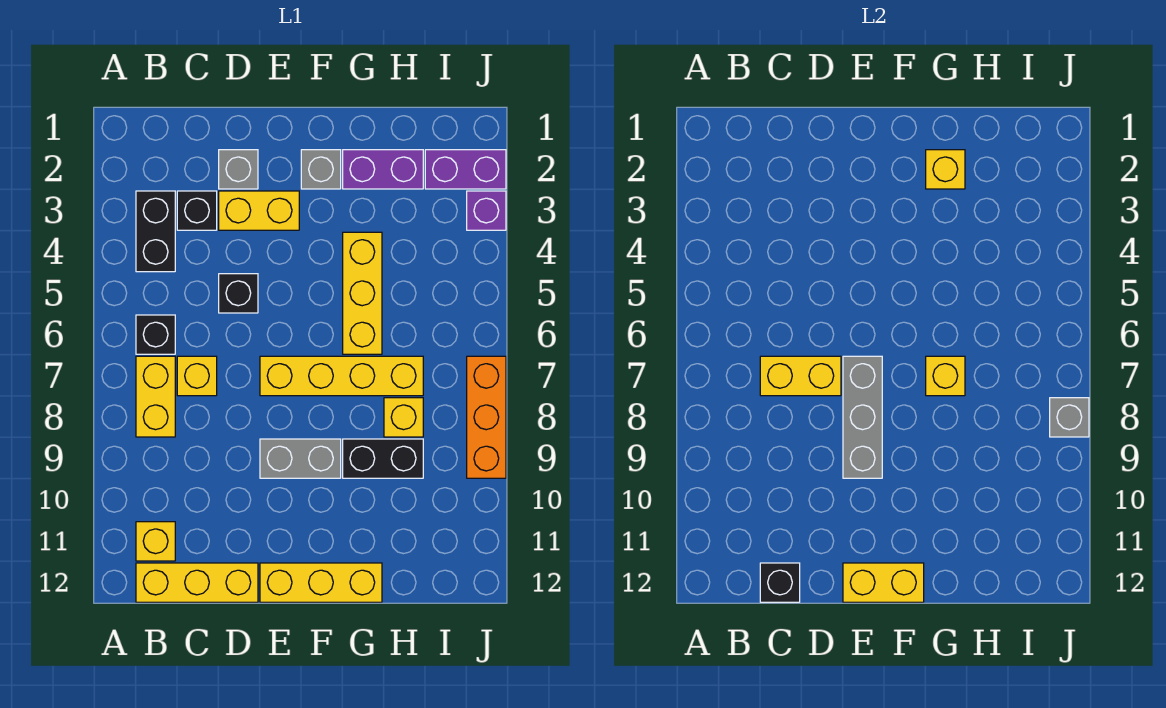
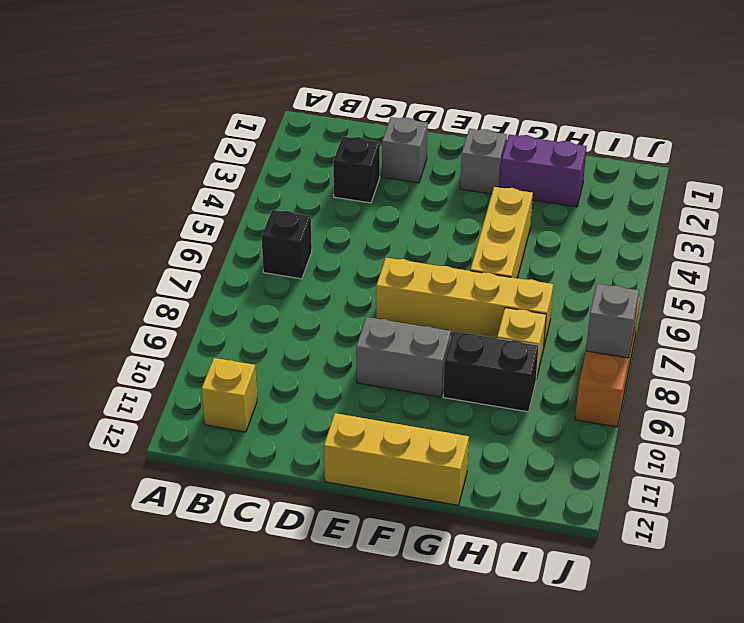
none -> black 1x2 brick [136,191,175,272]
none -> yellow 1x2 brick [136,356,175,437]
none -> yellow 1x3 brick [136,563,258,602]

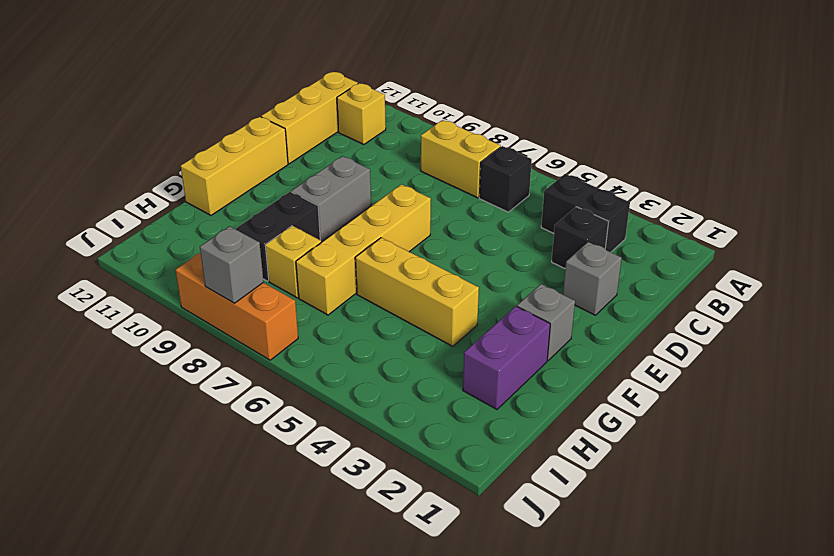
none -> yellow 1x1 brick [177,356,217,396]
none -> yellow 1x2 brick [219,191,299,230]
none -> black 1x1 brick [219,274,258,313]

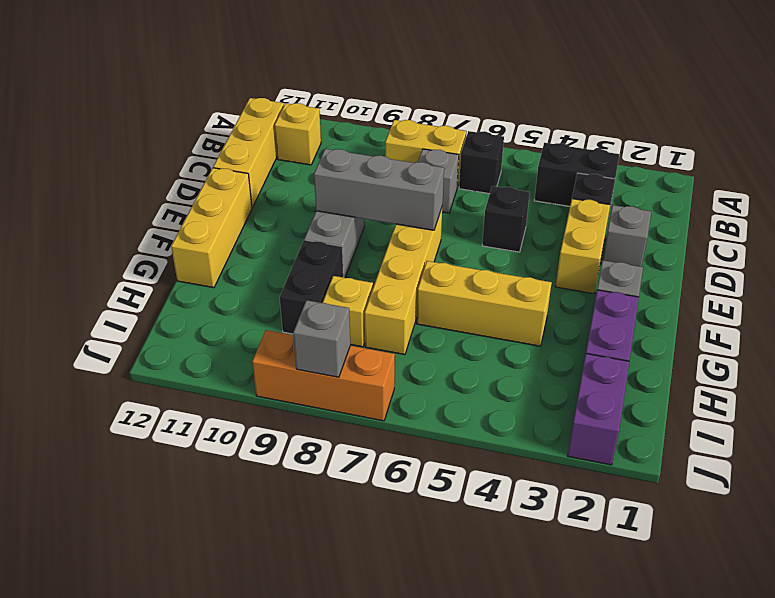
grey 1x1 brick [418,149,459,213] -> yellow 1x1 brick [177,356,217,396]
none -> purple 1x1 brick [467,191,506,230]
none -> yellow 1x2 brick [760,356,841,396]
none -> black 1x1 brick [760,563,800,602]

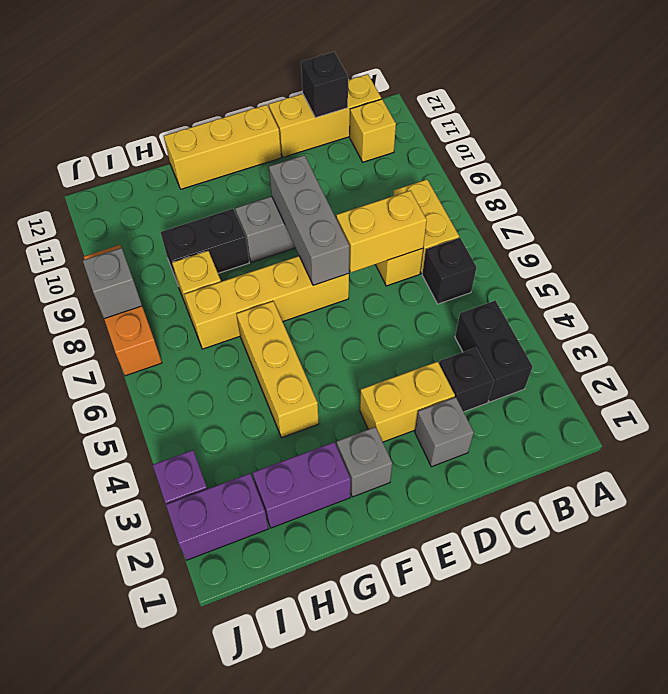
none -> black 1x1 brick [219,274,258,313]
none -> yellow 1x2 brick [843,563,924,602]
none -> yellow 1x1 brick [926,150,965,189]

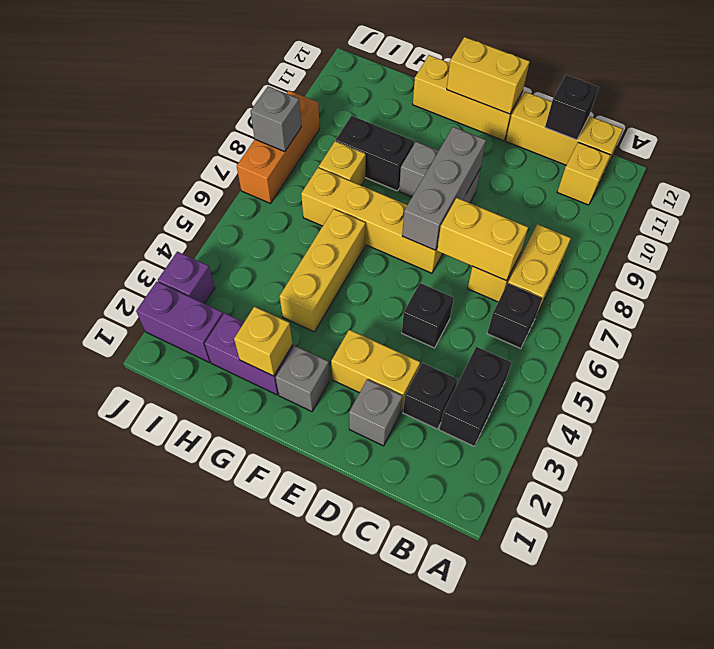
none -> yellow 1x1 brick [926,356,965,396]

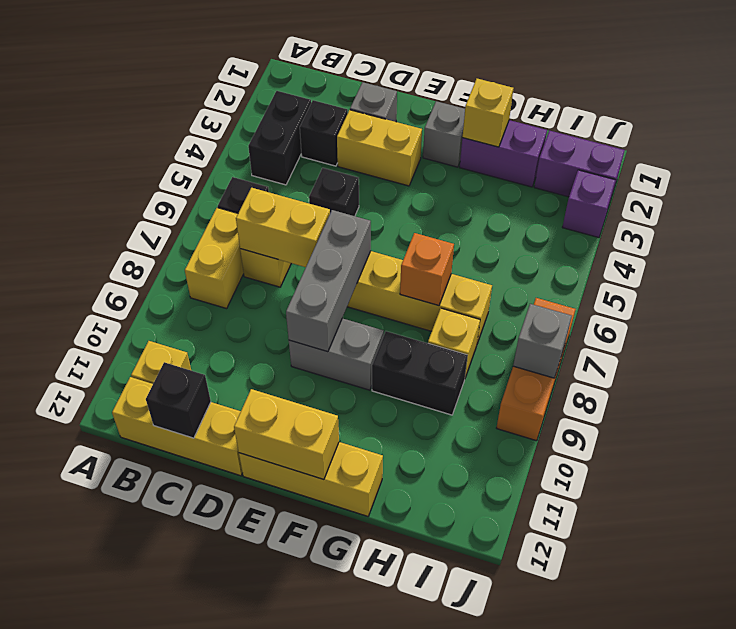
orange 1x1 brick [400,233,454,306] -> yellow 1x1 brick [926,356,965,396]
none -> yellow 1x3 brick [343,232,382,354]

